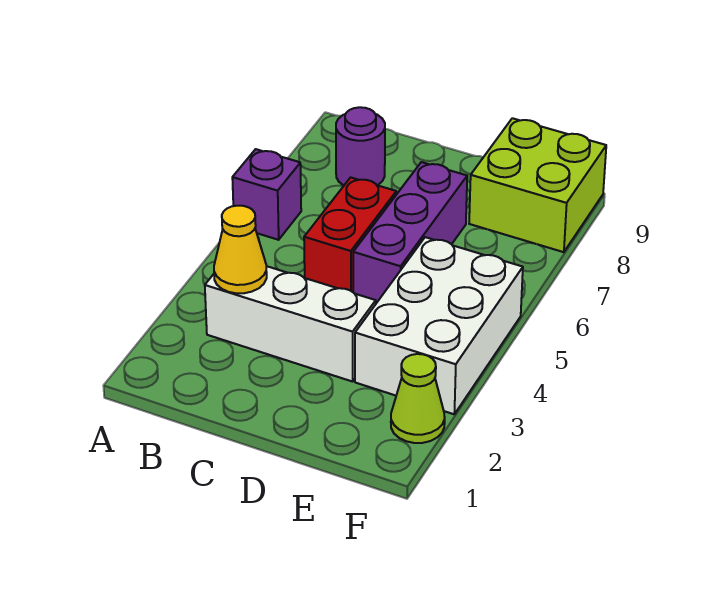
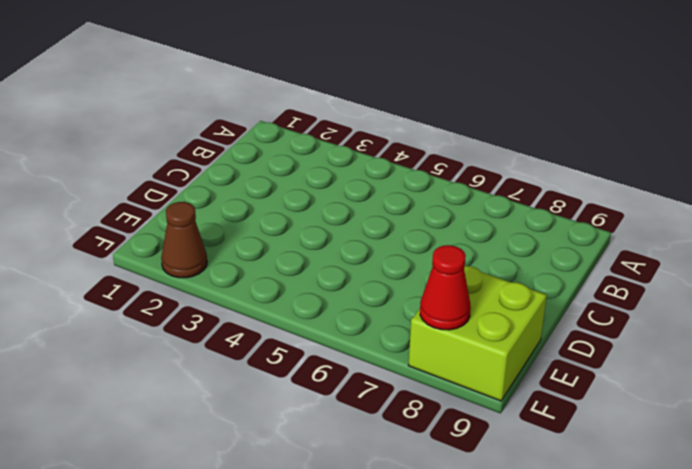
brown 1x1 cone [161,202,207,278] -> lime 1x1 cone [391,354,445,443]
red 1x1 cone [420,245,471,330] -> none
none -> purple 1x1 brick [232,149,301,240]
none -> white 1x3 brick [205,266,376,382]

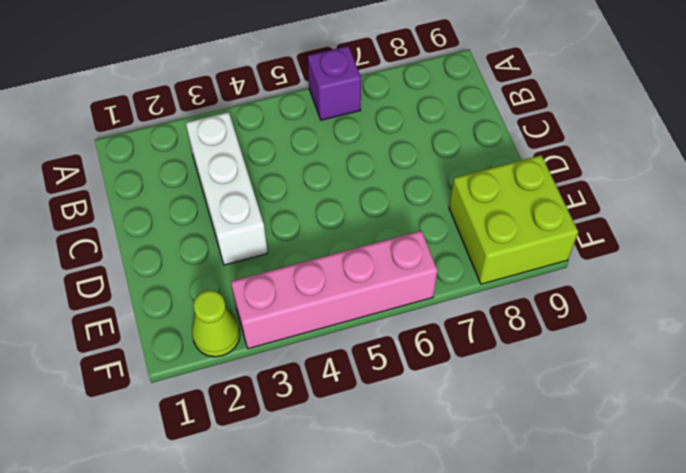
pink 1x4 brick [231,231,438,349] -> white 2x3 brick [355,237,523,414]
none -> purple 1x1 round brick [336,107,385,185]
none -> red 1x2 brick [304,177,396,292]

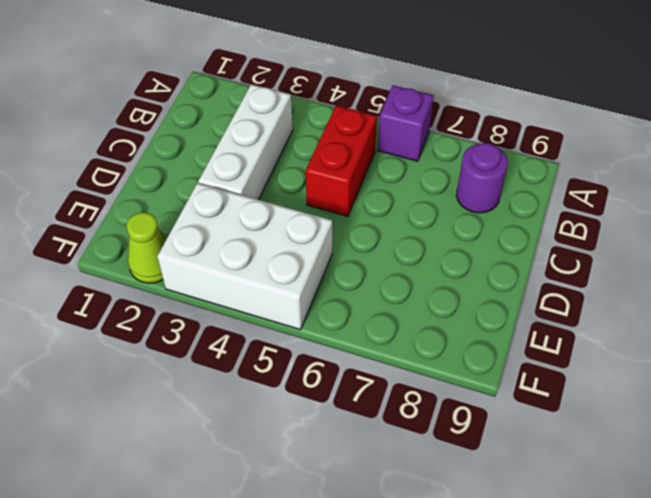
red 1x2 brick [306,106,377,216] -> red 1x2 brick turned to [304,177,396,292]
none -> purple 1x3 brick [353,162,467,303]
none -> lime 2x2 brick [469,118,606,252]

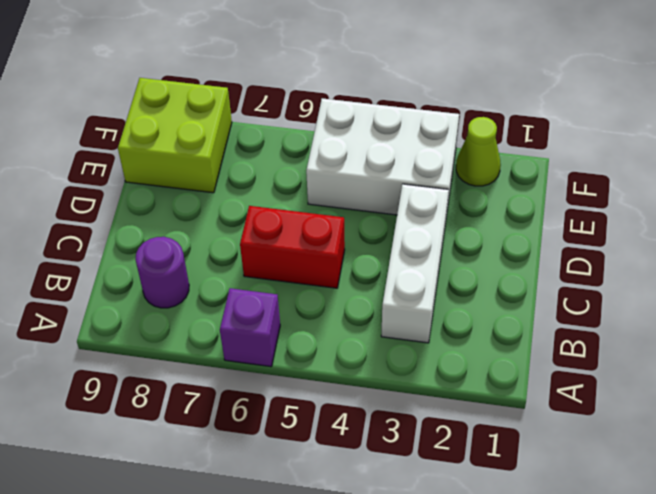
none -> purple 1x3 brick [353,162,467,303]
none -> yellow 1x1 cone [214,206,267,293]

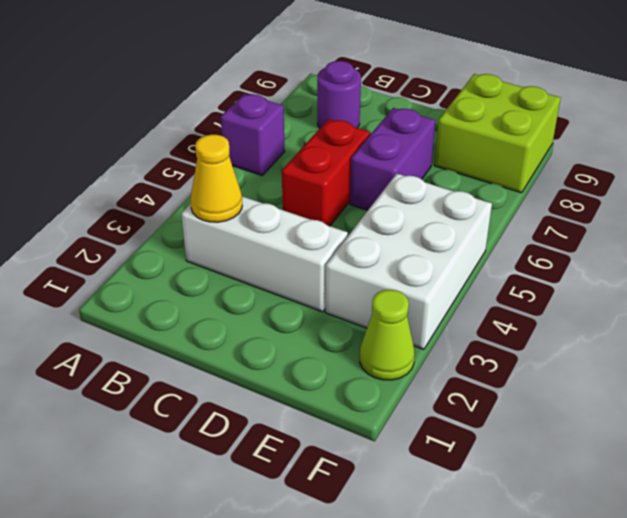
purple 1x2 brick [350,108,435,211] -> purple 1x3 brick [353,162,467,303]

